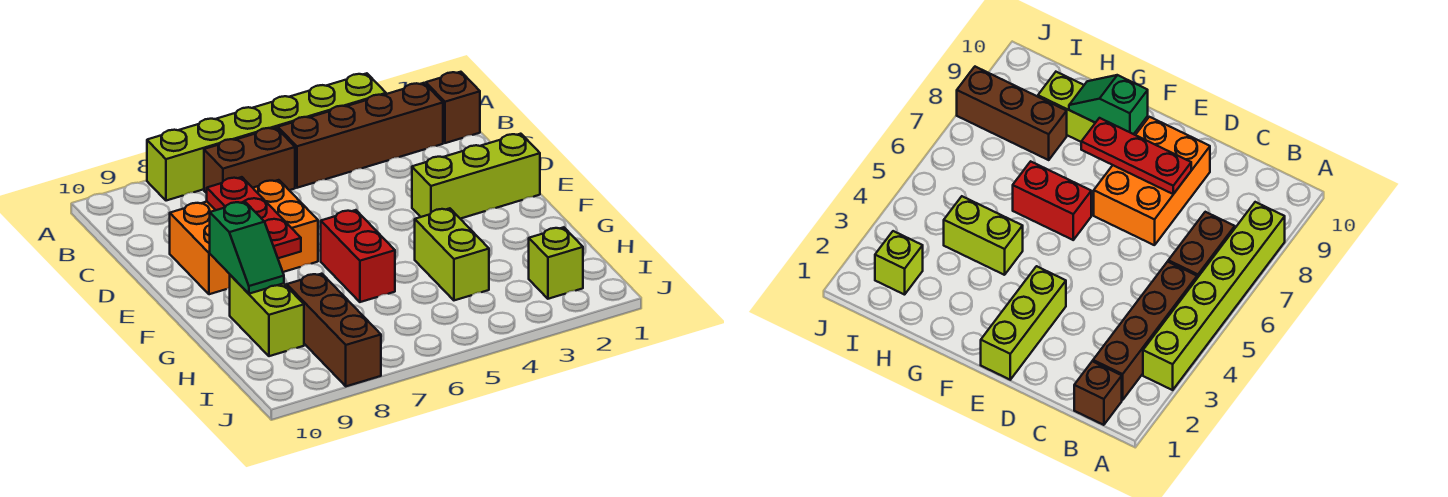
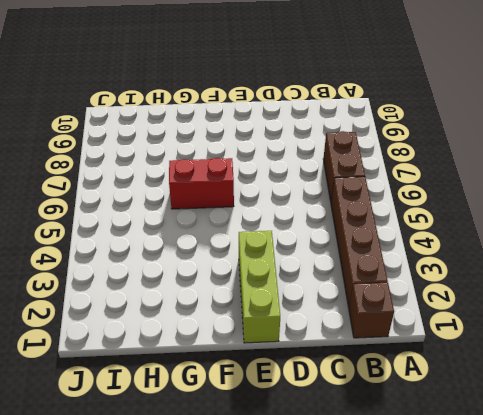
none -> lime 1x6 brick [147,73,386,201]
none -> orange 2x3 brick [170,180,318,294]
none -> lime 1x2 brick [415,208,489,300]

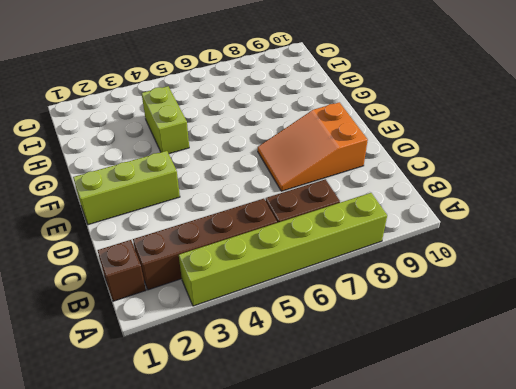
orange 2x3 slope [258,102,368,191] -> orange 2x3 brick [170,180,318,294]
none -> red 1x2 brick [321,210,395,302]
none -> lime 1x2 brick [230,275,304,356]
none -> brown 1x3 brick [287,274,381,386]

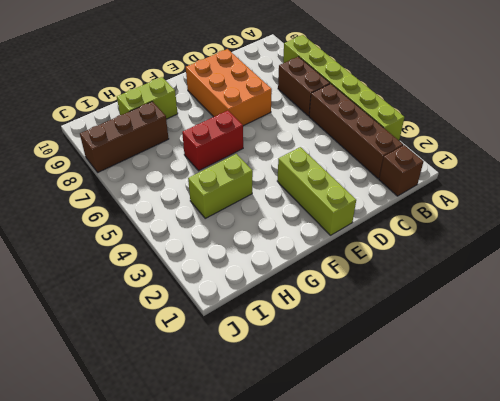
none -> lime 1x1 brick [529,227,583,299]
none -> red 1x3 plate [207,177,301,258]
none -> green 1x2 slope [210,202,284,294]

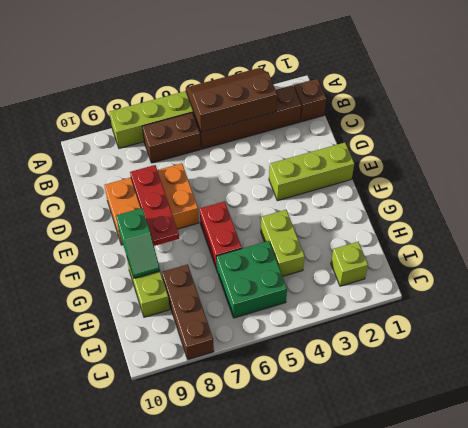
brown 2x3 slope [186,68,277,132] -> none
green 2x2 brick [216,241,287,318] -> none

